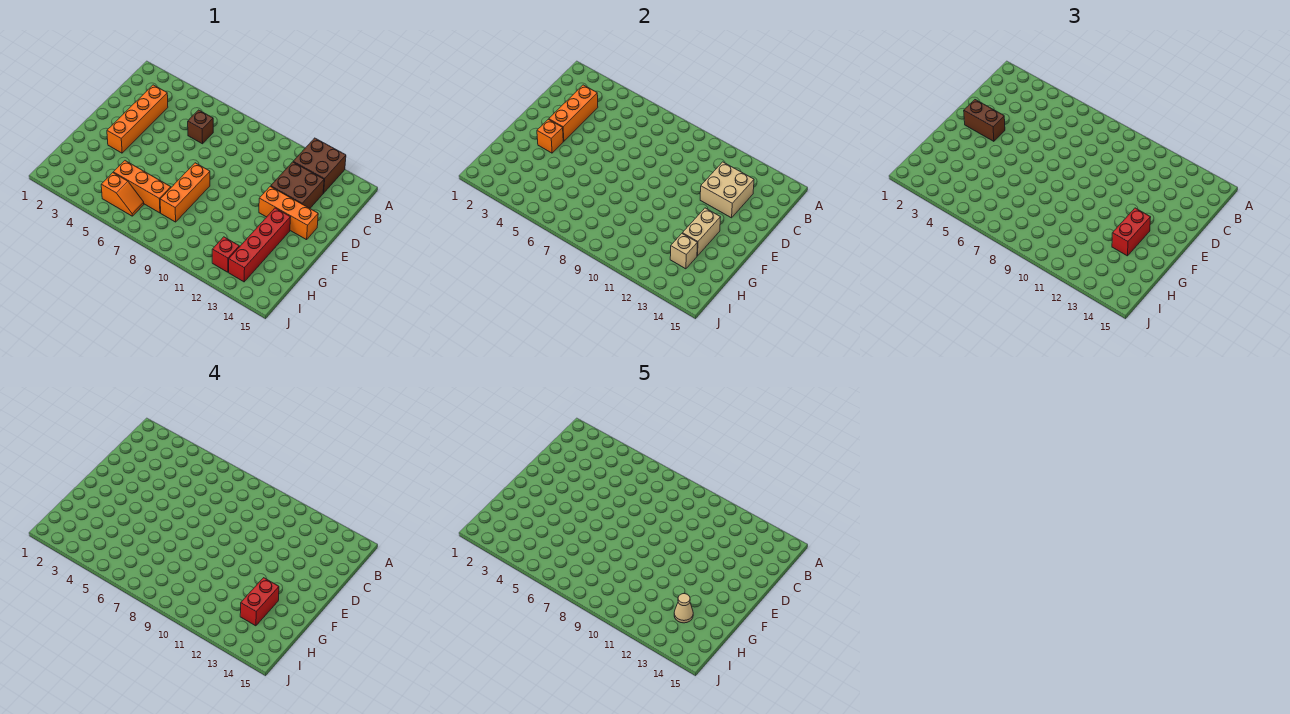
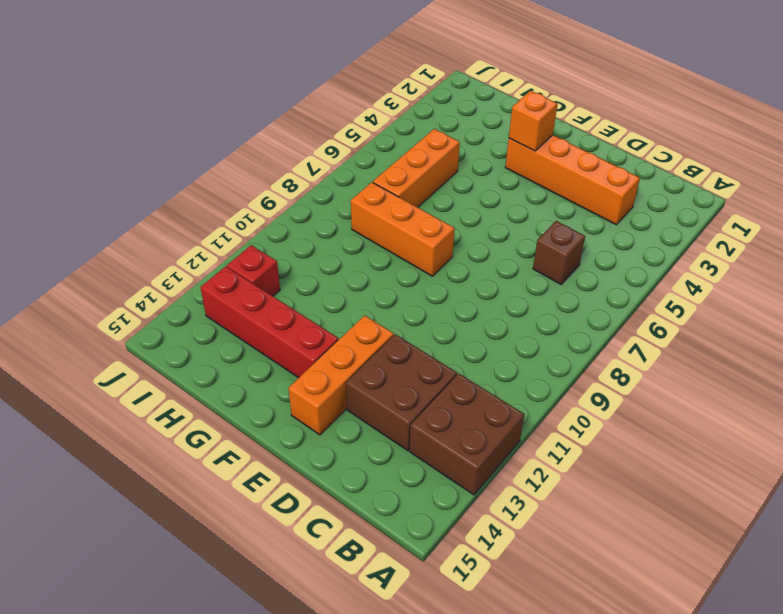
none -> orange 1x2 slope [101,173,144,216]
none -> orange 1x3 brick [549,85,598,141]
none -> tan 2x2 brick [700,162,754,218]

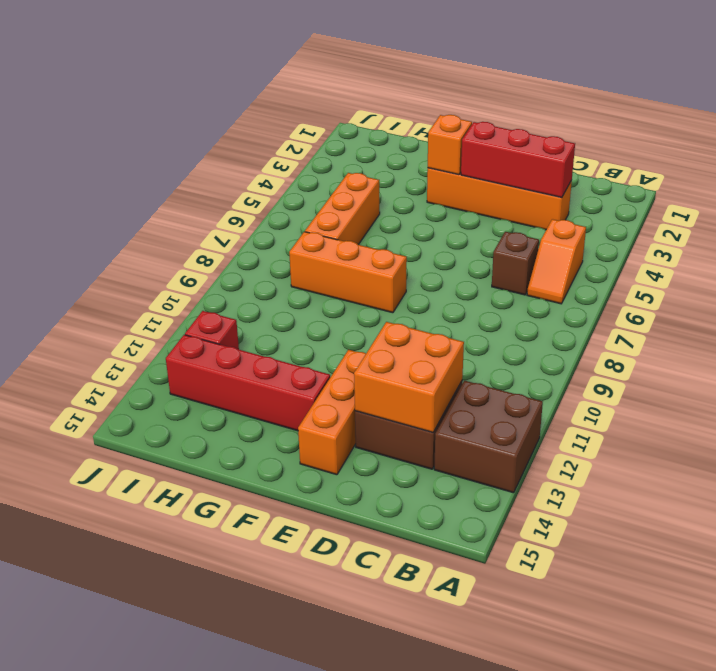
orange 1x2 slope [527,219,586,304] -> orange 1x2 slope moved to [101,173,144,216]
red 1x3 brick [461,122,575,198] -> orange 1x3 brick [549,85,598,141]
orange 2x2 brick [354,322,464,432] -> tan 2x2 brick [700,162,754,218]
none -> tan 1x2 brick [682,208,721,256]
none -> tan 1x1 brick [670,234,697,269]
none -> brown 1x2 brick [964,100,1005,141]

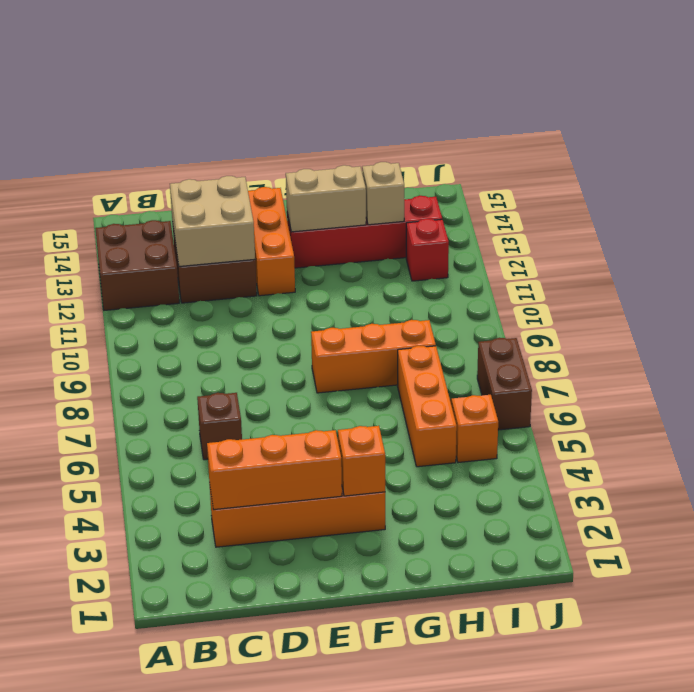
brown 1x2 brick [477,338,532,430] -> brown 1x2 brick moved to [964,100,1005,141]
none -> red 1x2 brick [1112,208,1151,256]
none -> red 1x2 brick [240,578,279,626]
none -> tan 1x1 cone [674,594,693,623]

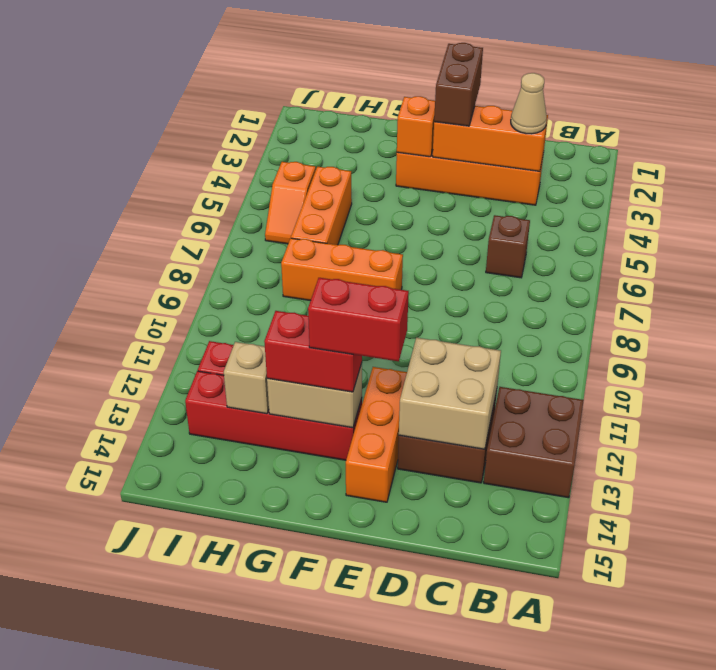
tan 1x1 cone [511,73,547,134] -> tan 1x1 cone moved to [674,594,693,623]
red 1x2 brick [308,278,409,361] -> red 1x2 brick moved to [240,578,279,626]

